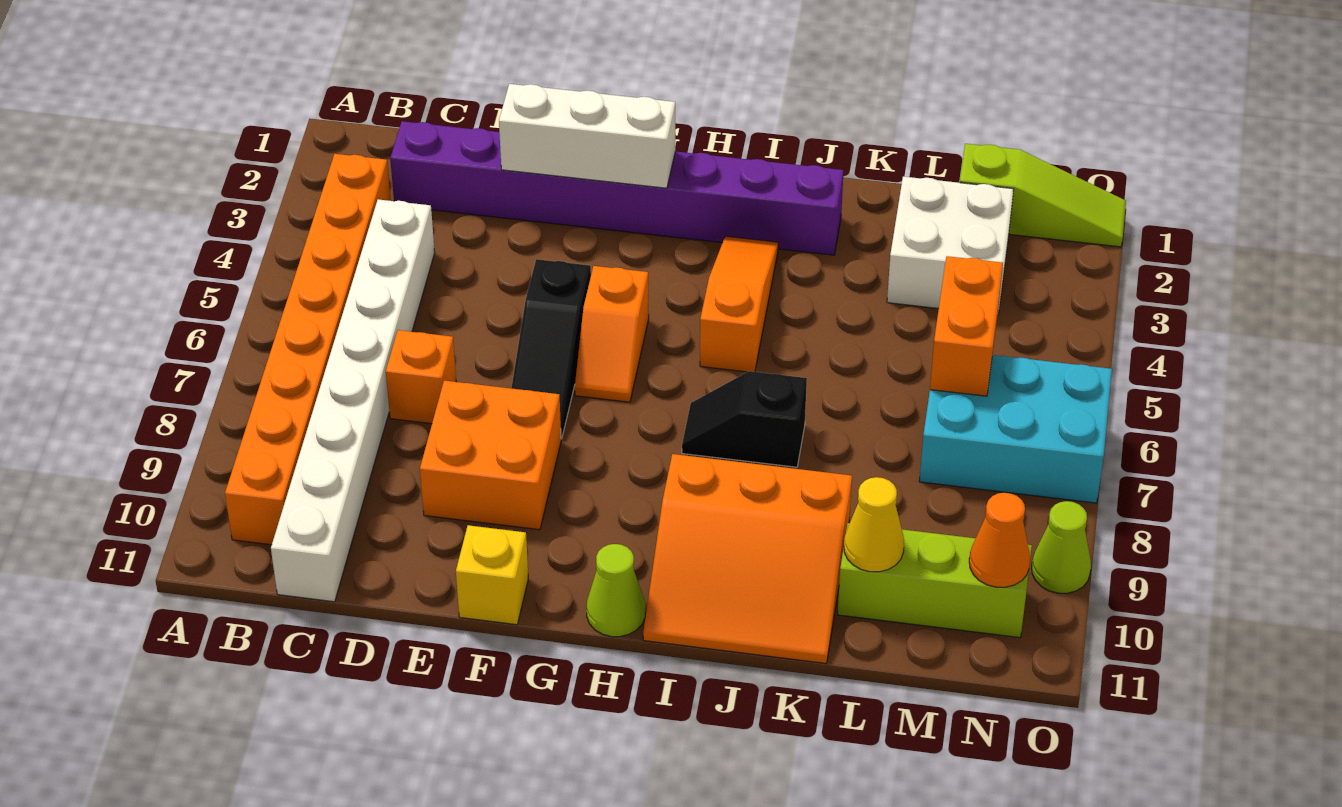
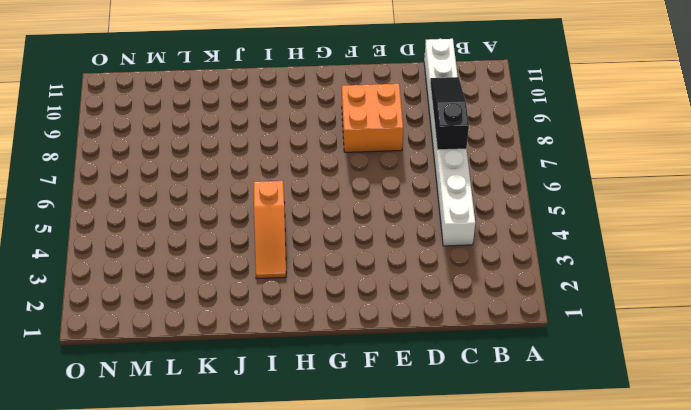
black 1x3 slope [430,77,469,150] -> black 1x3 slope moved to [511,259,591,439]
none -> orange 1x8 brick [225,154,391,545]
none -> purple 1x8 brick [390,121,844,255]
none -> orange 1x1 brick [386,330,456,424]

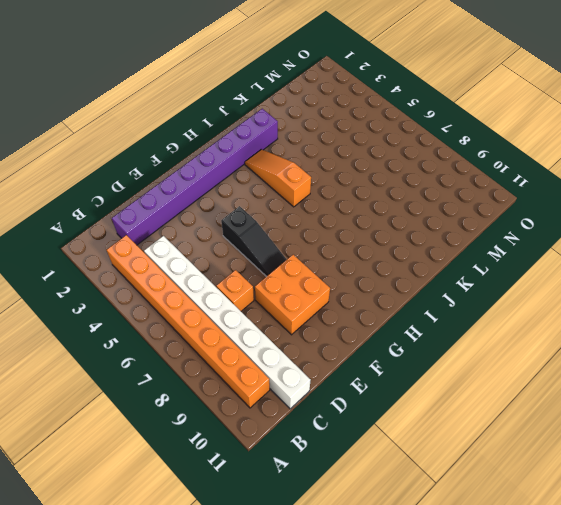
none -> yellow 1x1 brick [456,525,528,625]
none -> orange 1x2 slope [575,266,649,402]
none -> lime 1x1 cone [587,544,645,637]

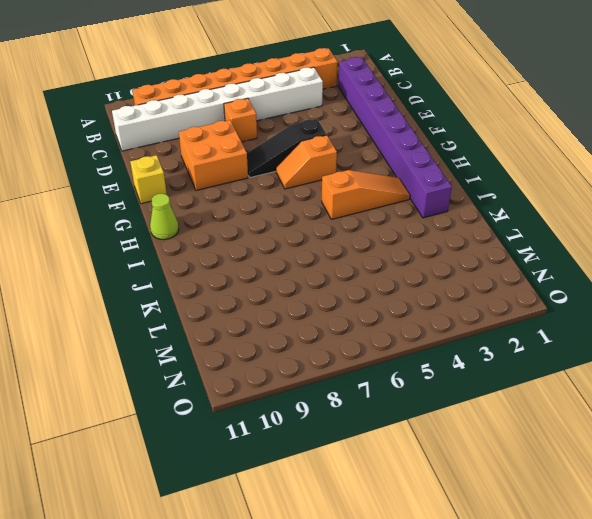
none -> black 1x2 slope [682,371,807,467]
none -> orange 3x3 slope [643,454,852,663]
none -> white 2x2 brick [887,177,1014,315]

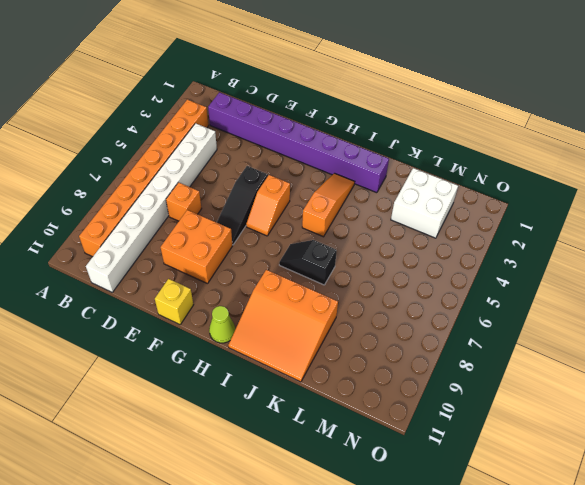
none -> lime 1x3 brick [837,523,1032,638]
none -> lime 1x3 slope [960,144,1126,247]
none -> cyan 2x3 brick [919,355,1112,503]

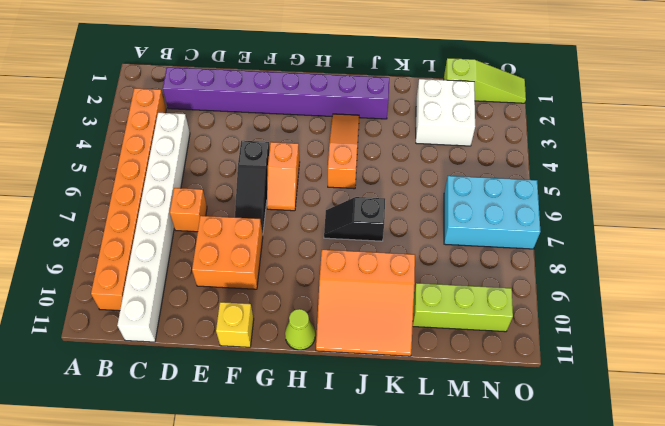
none -> lime 1x1 cone [1032,501,1091,593]
none -> white 1x3 brick [499,84,675,188]
none -> yellow 1x1 cone [844,477,904,572]

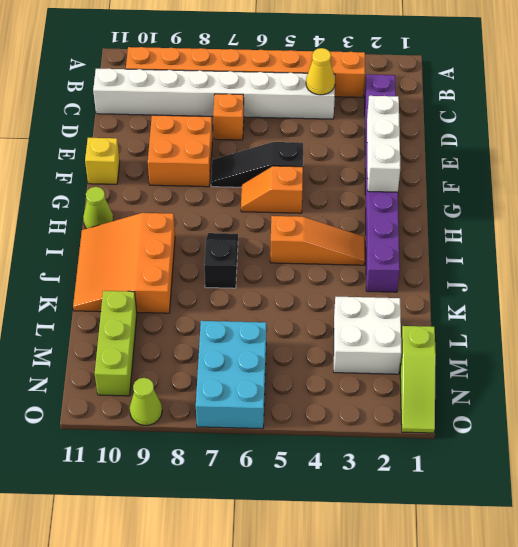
yellow 1x1 cone [306,48,335,95] -> yellow 1x1 cone moved to [844,477,904,572]
none -> orange 1x2 brick [930,256,1003,396]
none -> orange 1x1 cone [969,493,1030,587]

